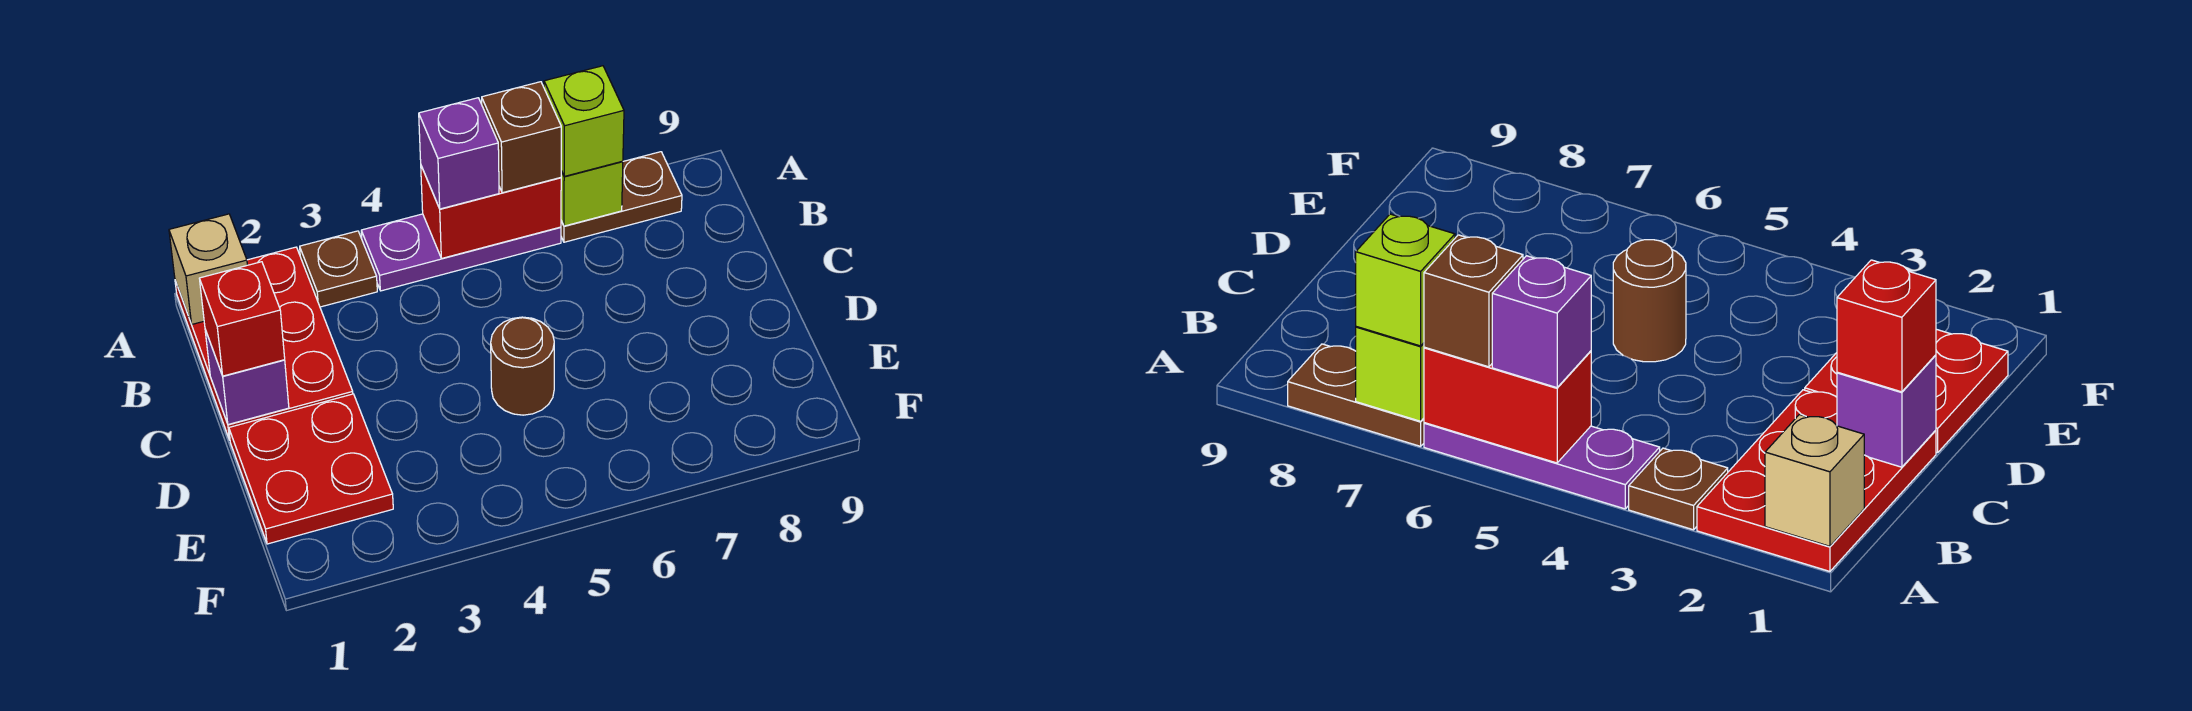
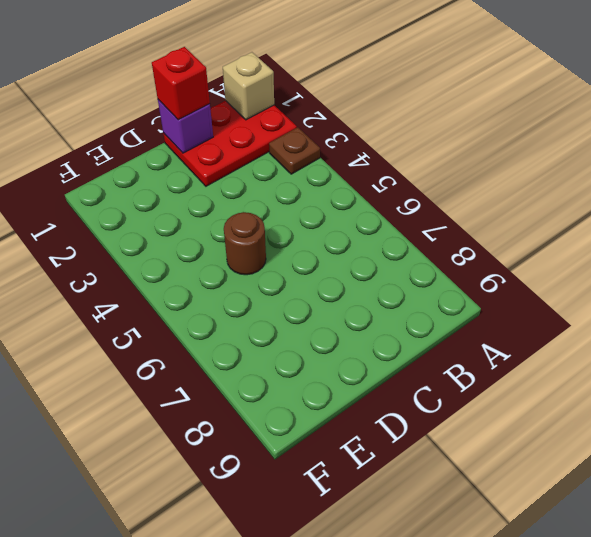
none -> purple 1x3 plate [361,214,561,291]
none -> brown 1x2 plate [561,152,682,242]
none -> red 2x2 plate [229,394,393,544]

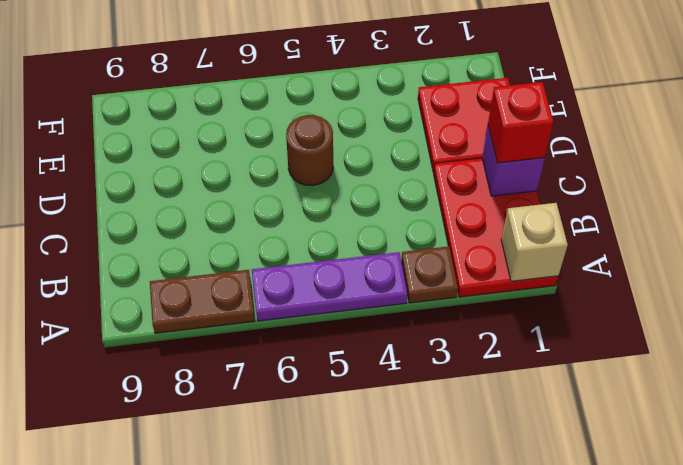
none -> red 1x2 brick [421,166,561,258]
none -> lime 1x1 brick [561,161,623,226]
none -> purple 1x1 brick [419,98,499,209]

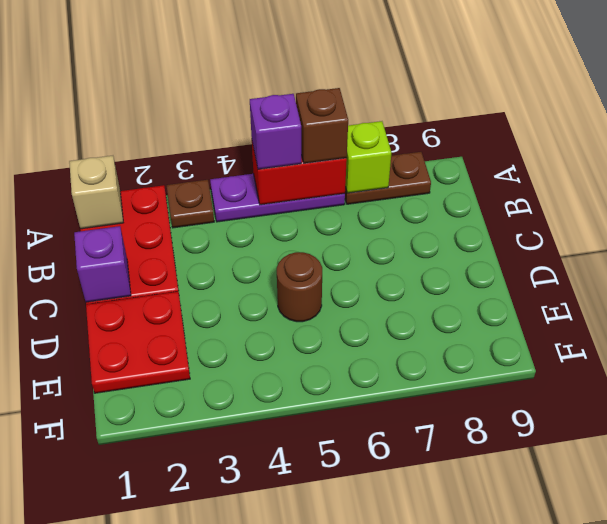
none -> lime 1x1 brick [544,66,624,176]
none -> red 1x1 brick [199,262,285,376]

